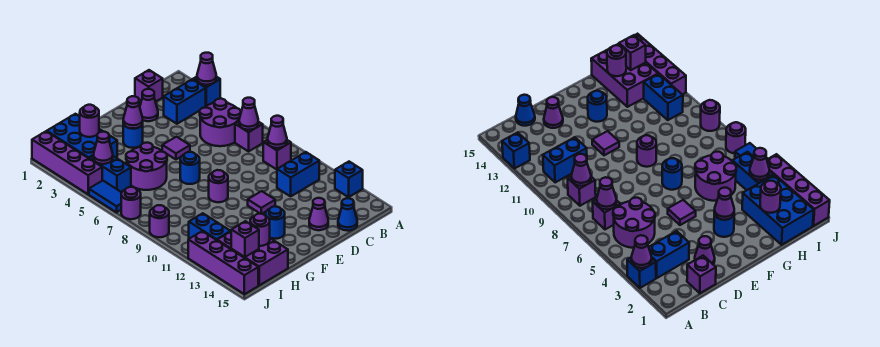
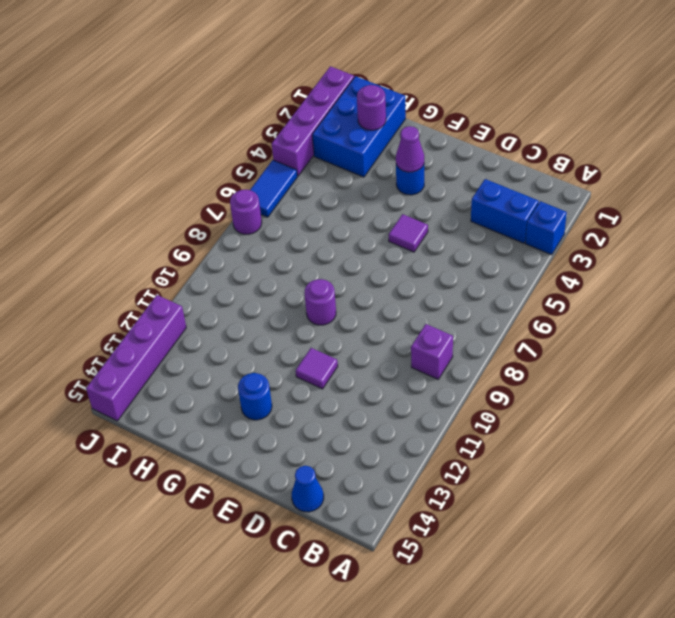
none -> blue 1x1 brick [335,162,363,197]
none -> purple 2x2 round brick [200,99,241,146]
none -> purple 1x1 brick [235,122,263,151]
none -> blue 1x2 brick [277,152,319,196]

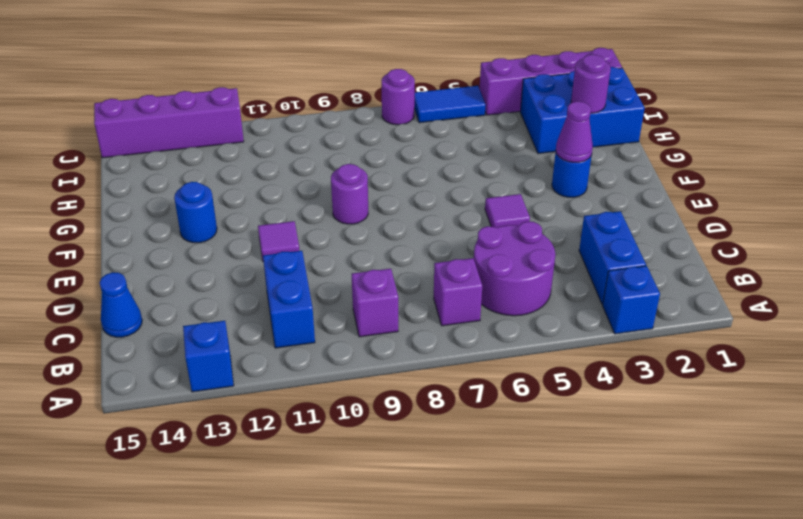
none -> purple 1x1 brick [135,70,163,102]
none -> purple 1x1 cone [140,89,158,121]
none -> purple 1x1 cone [309,198,328,230]
none -> blue 1x1 round brick [180,152,200,184]

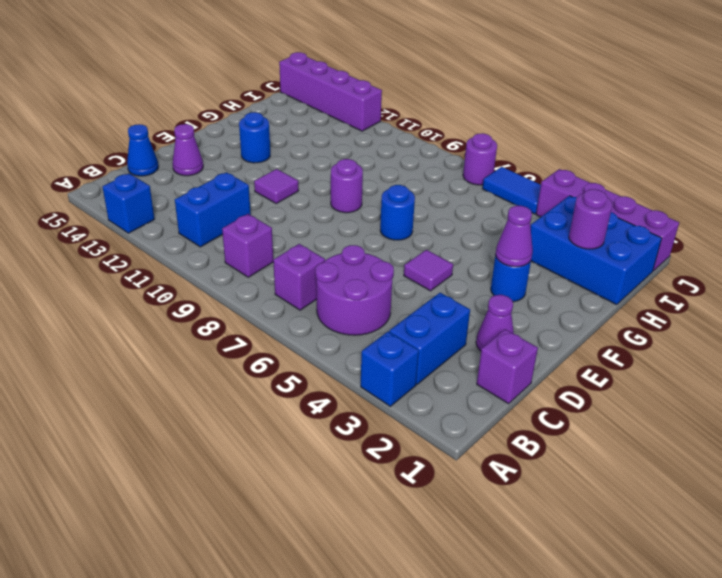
none -> purple 2x2 round brick [126,143,167,190]
none -> purple 2x3 brick [217,232,288,285]
none -> blue 1x2 brick [89,156,131,192]
none -> blue 1x2 brick [189,213,231,240]

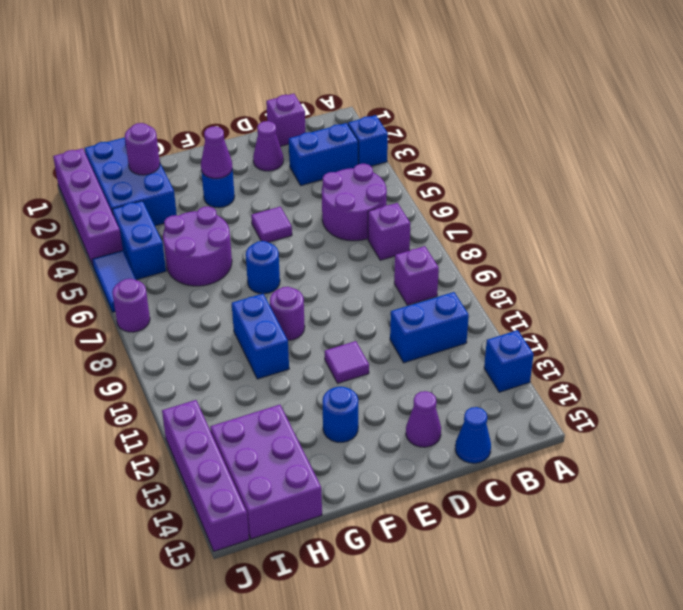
blue 1x2 brick [232,294,289,379] -> blue 1x2 brick moved to [189,213,231,240]
none -> purple 1x1 round brick [150,205,169,237]
none -> purple 1x1 cone [197,53,216,85]
none -> purple 1x1 cone [239,98,258,130]
none -> purple 1x1 cone [268,116,287,148]

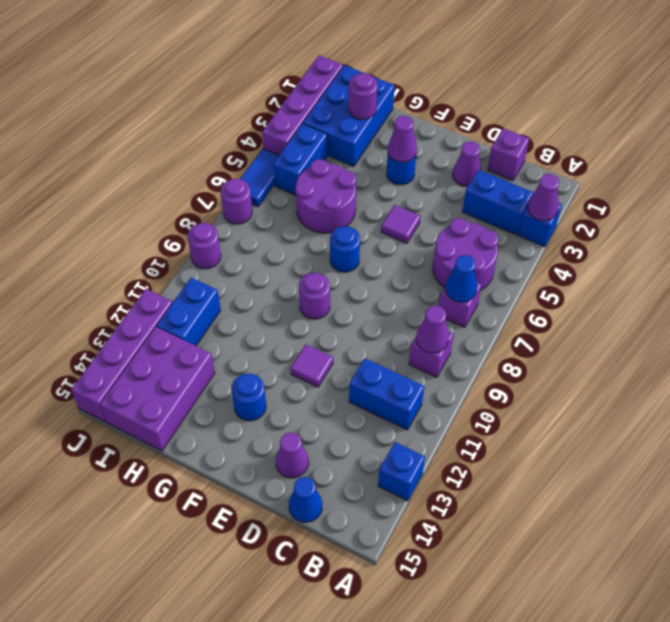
blue 1x1 cone [446,255,477,302] -> purple 1x1 cone [239,98,258,130]
none -> purple 1x1 round brick [250,214,270,246]
none -> purple 1x1 cone [94,132,113,164]
none -> purple 1x1 brick [231,221,259,257]

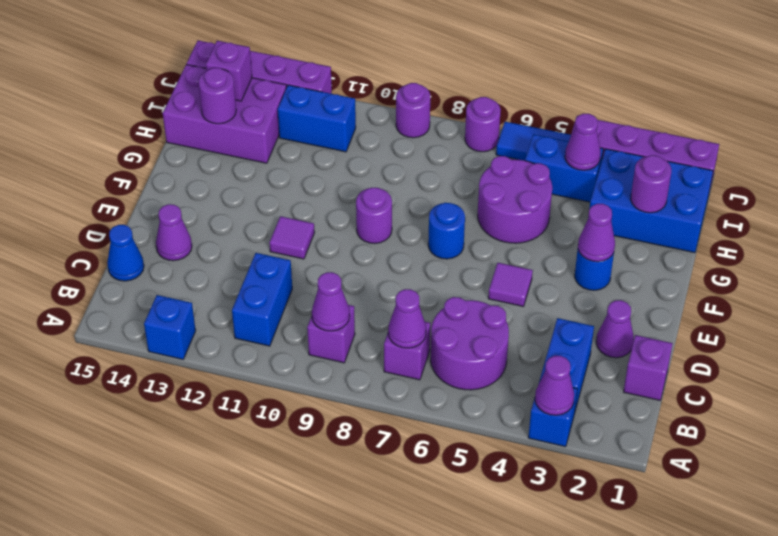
none -> blue 1x1 round brick [266,206,285,239]

